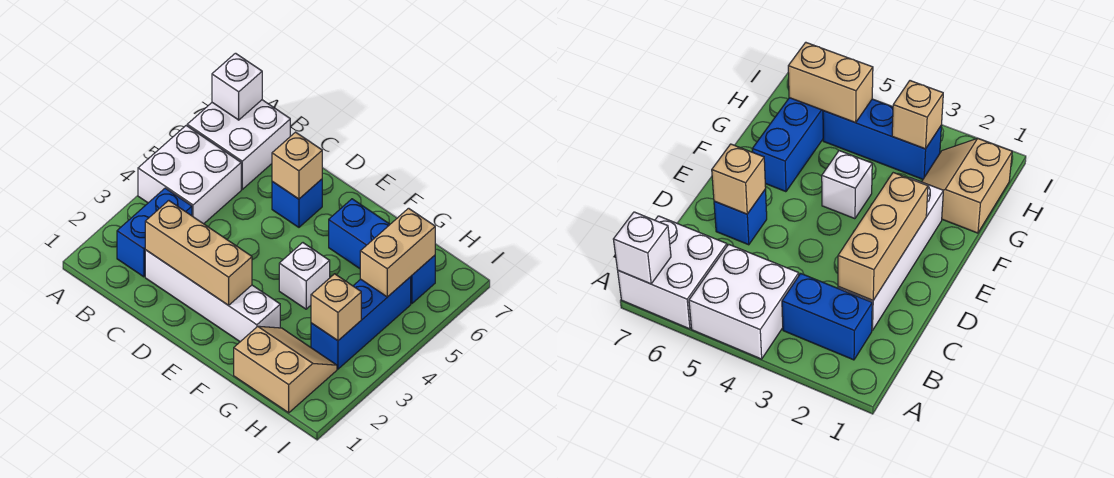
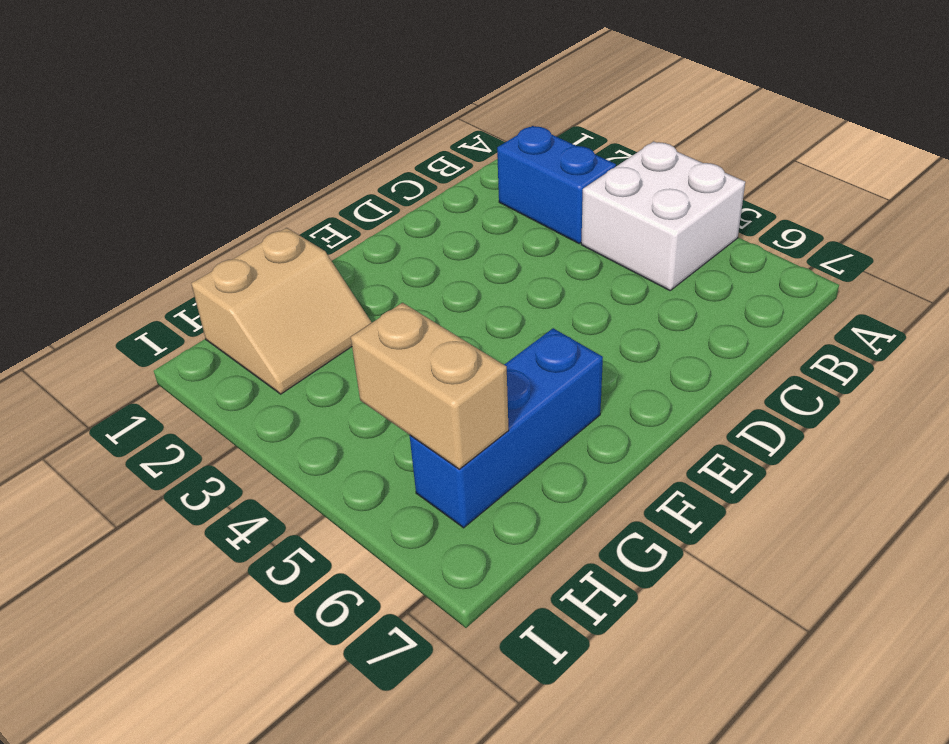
none -> white 2x2 brick [187,100,290,189]
none -> white 1x4 brick [145,250,280,342]
none -> blue 1x1 brick [272,179,322,227]

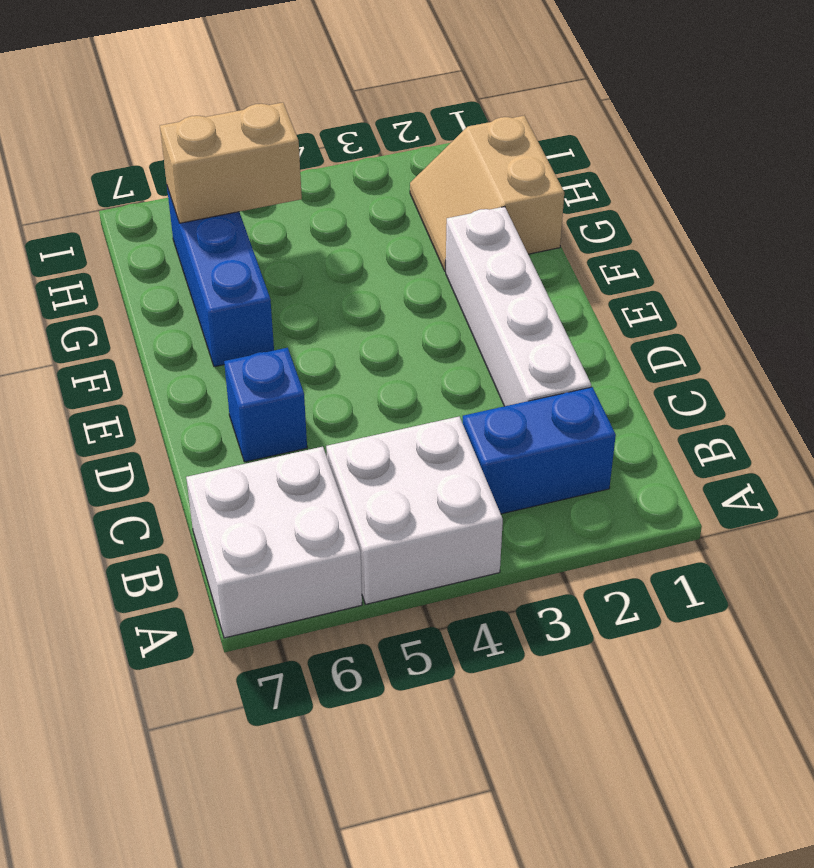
none -> white 1x1 brick [279,243,330,309]
none -> blue 1x3 brick [311,277,411,369]
none -> white 1x1 brick [212,53,262,120]

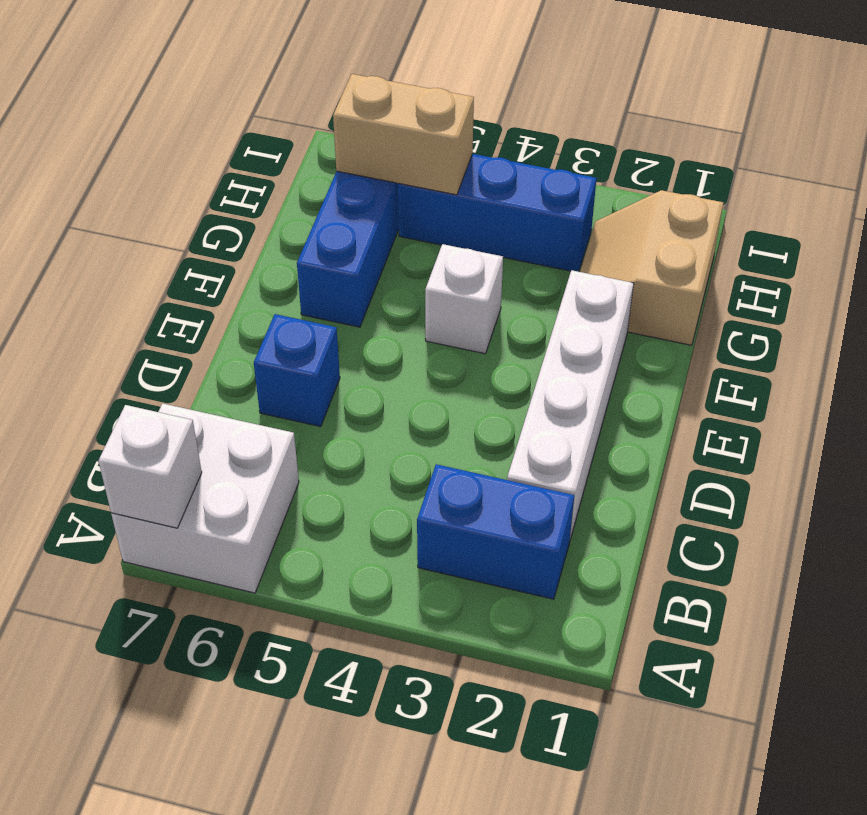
none -> white 2x2 brick [138,126,241,224]
none -> tan 1x3 brick [145,201,252,305]
none -> tan 1x1 brick [272,132,322,199]

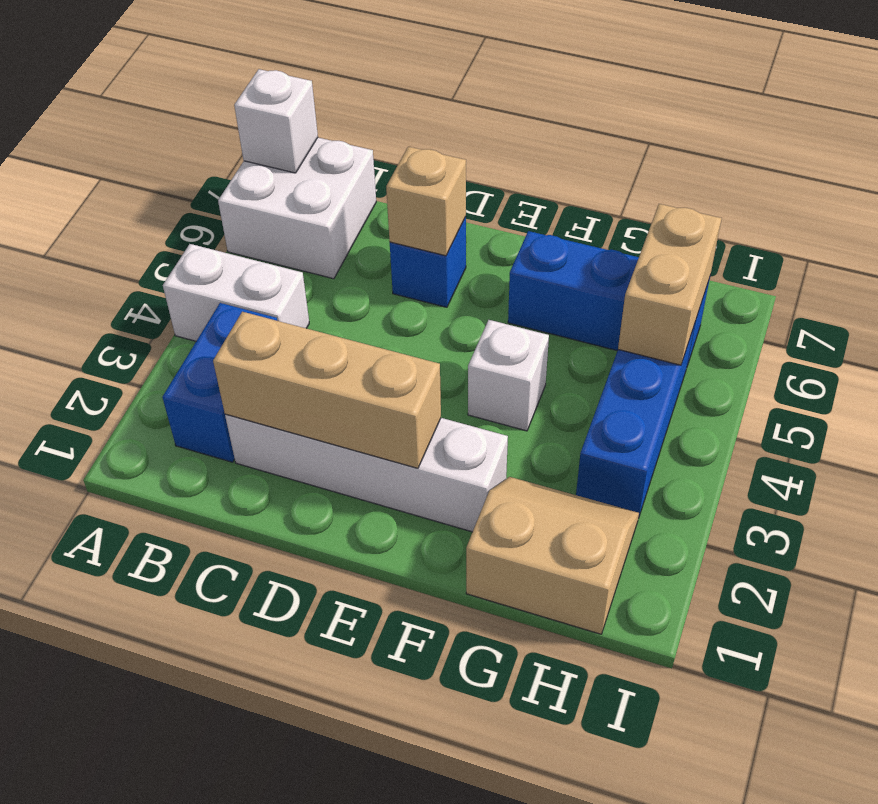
white 1x2 brick [163,244,309,341] -> white 2x2 brick [138,126,241,224]
none -> tan 1x1 brick [311,274,361,341]

